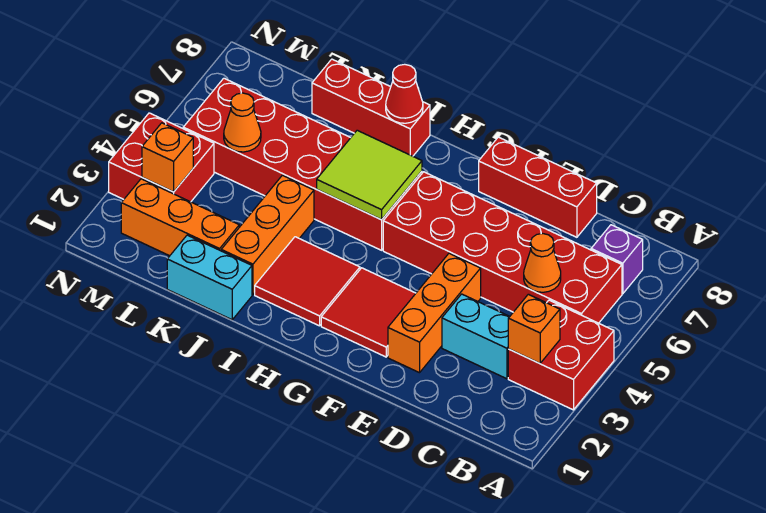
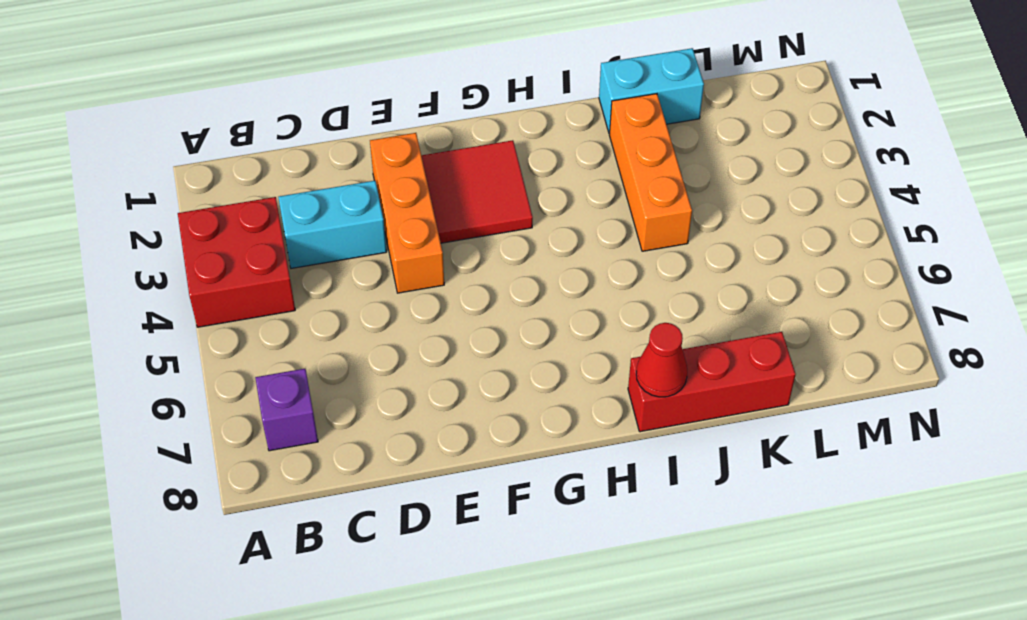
none -> red 2x6 brick [383,172,622,323]
none -> red 1x3 brick [479,137,597,237]
none -> red 2x2 tile [255,237,360,326]

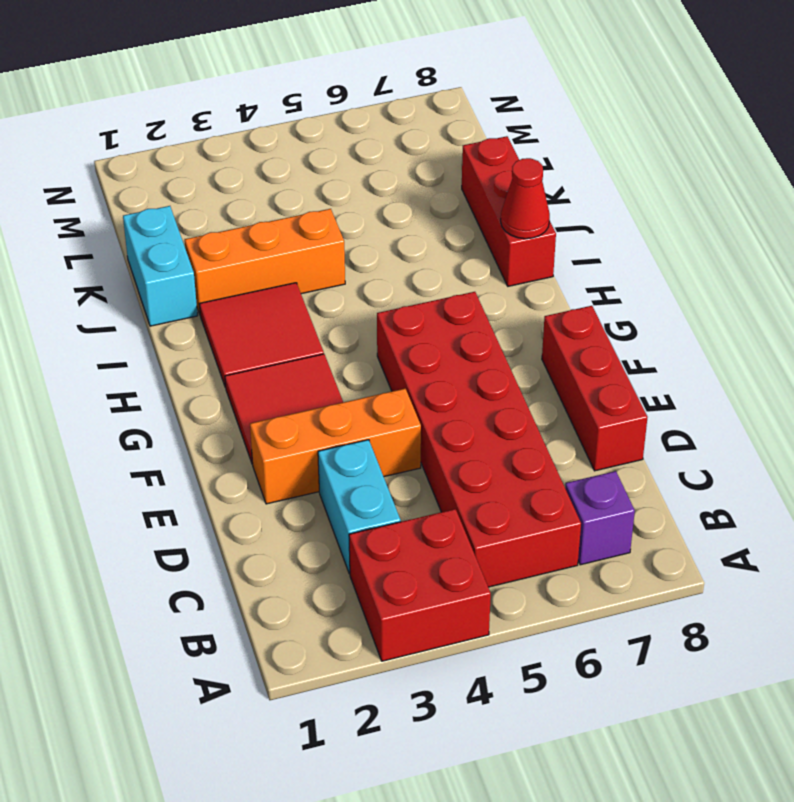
none -> red 2x6 brick [183,78,422,250]
none -> orange 1x3 brick [121,179,239,256]
none -> red 2x2 brick [109,113,214,202]

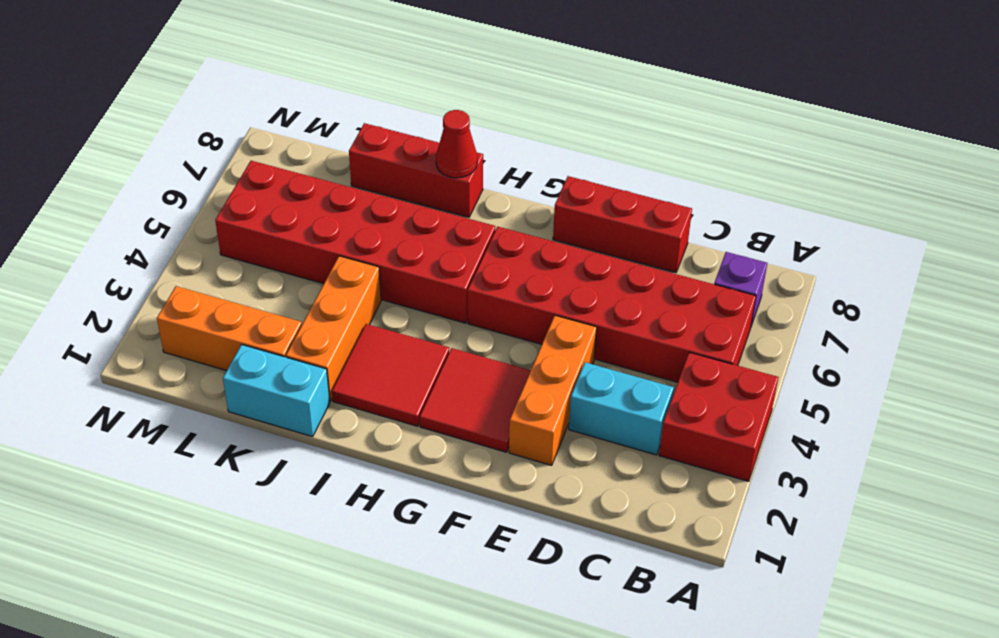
none -> red 2x2 brick [109,113,214,202]
none -> orange 1x1 brick [508,294,560,363]
none -> orange 1x1 cone [524,234,561,292]

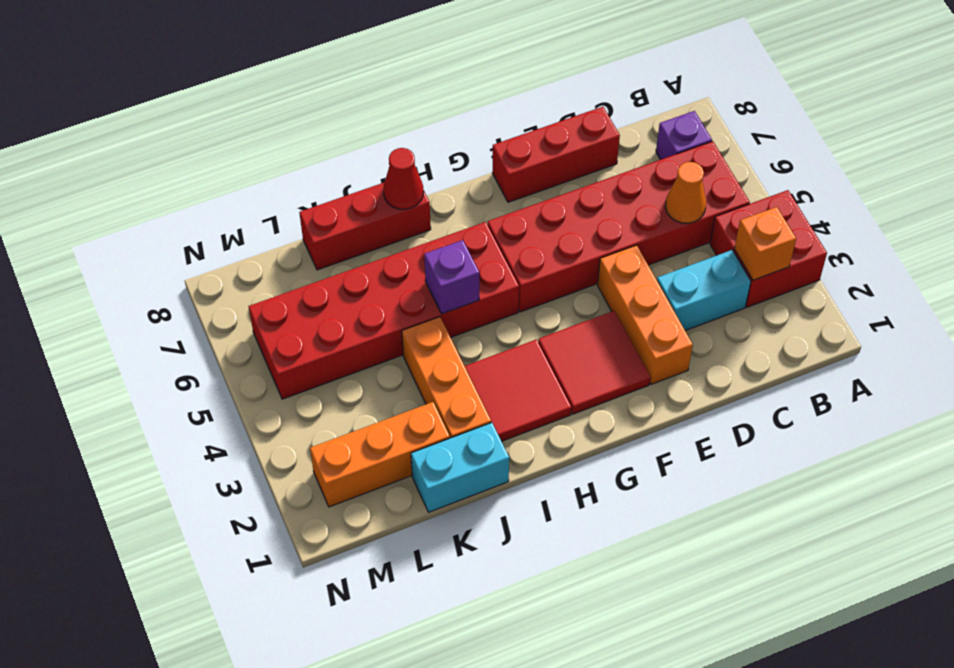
purple 1x1 brick [424,240,479,314] -> lime 2x2 tile [317,130,422,220]
none -> red 2x2 brick [109,113,214,202]
none -> orange 1x1 cone [224,93,261,152]
none -> orange 1x1 brick [142,123,193,192]

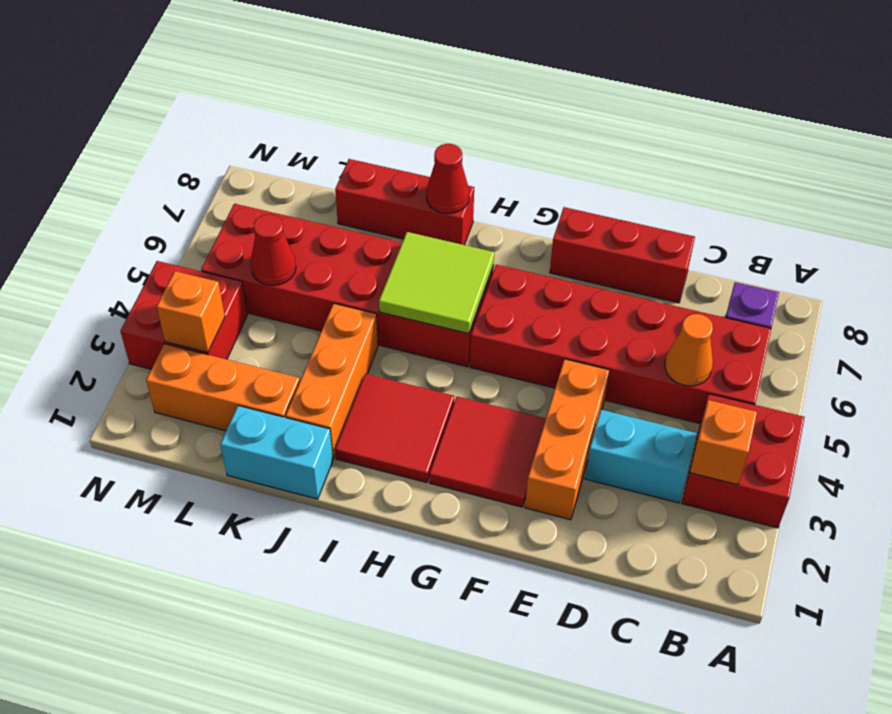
red 1x1 cone [251,214,296,286] -> orange 1x1 cone [224,93,261,152]

